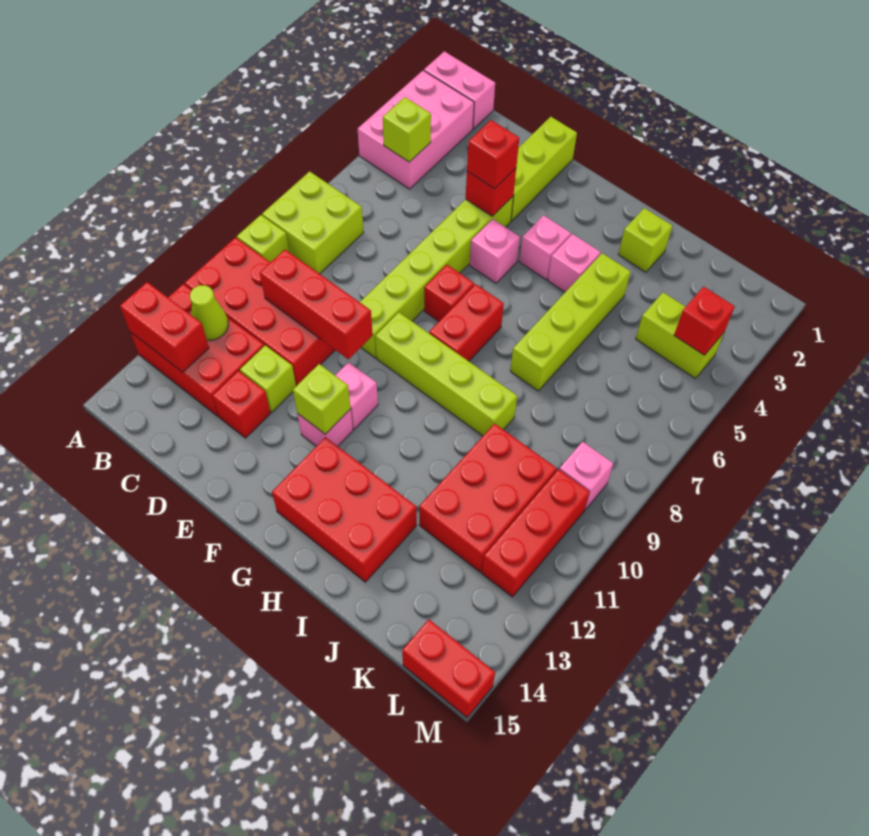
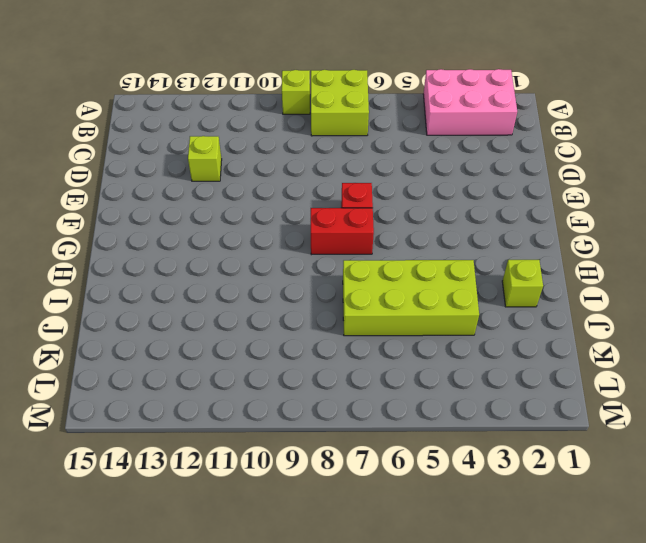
lime 2x4 brick [343,260,479,336] -> lime 1x4 brick [510,253,631,391]
none -> pink 1x2 brick [424,51,495,129]
none -> red 2x4 brick [185,238,335,386]
none -> red 2x3 brick [130,284,264,416]
none -> red 1x1 brick [212,371,271,438]

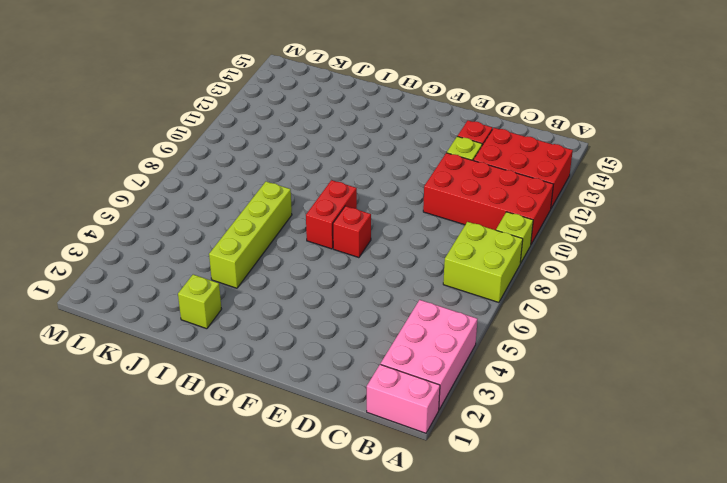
none -> lime 1x3 brick [511,117,577,221]
none -> lime 1x6 brick [360,197,513,358]
none -> pink 1x1 brick [470,219,520,283]
none -> lime 1x4 brick [375,312,517,436]

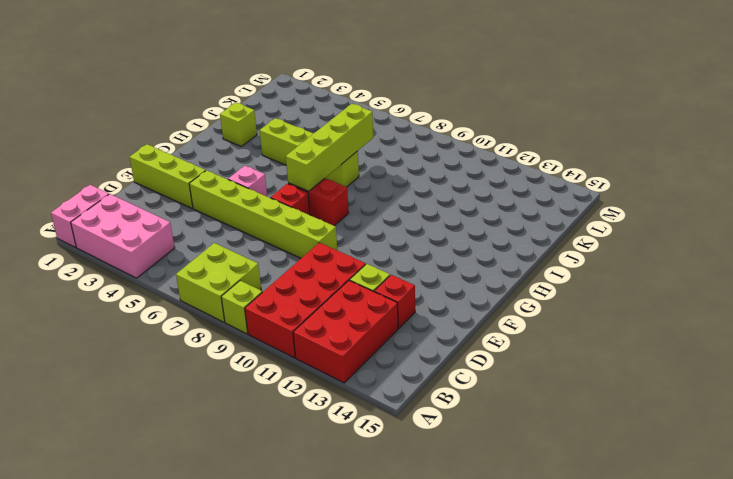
lime 1x4 brick [286,104,373,191] -> lime 1x4 brick moved to [375,312,517,436]
none -> pink 1x1 brick [335,362,378,429]
none -> pink 1x1 brick [297,409,353,446]
none -> pink 1x1 brick [519,215,571,279]
none -> red 2x3 brick [272,437,417,582]

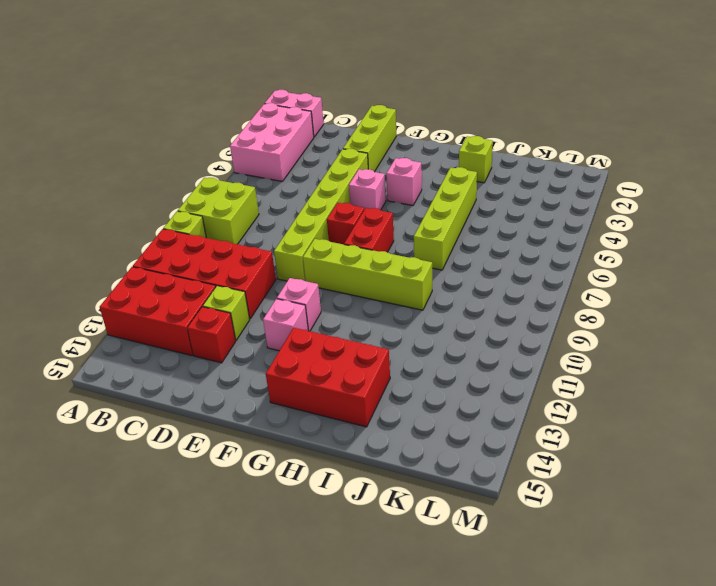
none -> pink 1x1 brick [548,234,600,292]
none -> red 2x3 brick [419,424,557,572]
none -> lime 1x2 brick [636,292,724,378]
none -> pink 1x1 brick [559,442,614,510]

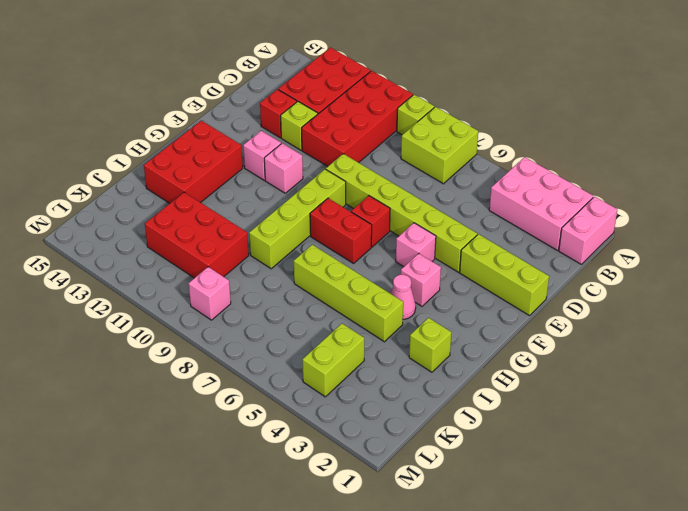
pink 1x1 cone [391,275,416,319] -> pink 1x1 brick [548,234,600,292]
none -> red 1x3 brick [482,470,590,597]
none -> red 1x2 brick [402,620,495,718]
none -> red 1x2 brick [120,282,209,372]
none -> lime 1x1 brick [383,97,431,162]

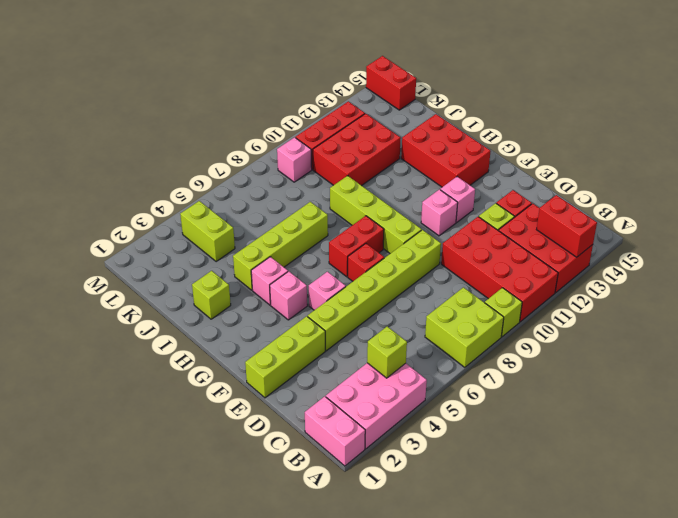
none -> lime 1x1 cone [190,285,228,340]
none -> red 1x3 brick [260,250,373,359]
none -> red 1x1 brick [466,168,516,216]
none -> lime 1x1 brick [293,364,351,434]

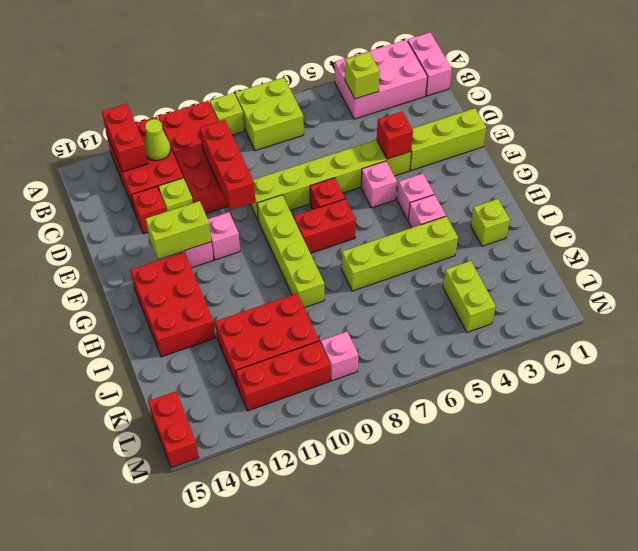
lime 1x2 brick [146,201,211,259] -> lime 1x1 brick [293,364,351,434]
none -> red 1x1 brick [674,287,735,355]
none -> red 1x1 brick [467,120,519,189]

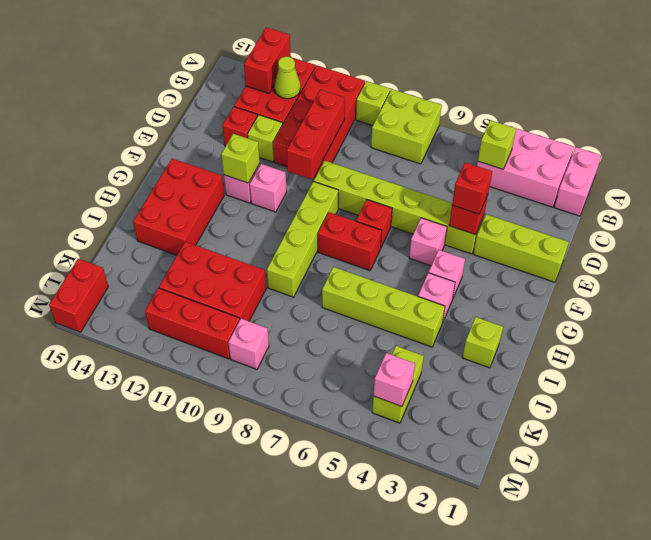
pink 1x1 brick [373,353,415,407] -> red 1x1 brick [674,287,735,355]

